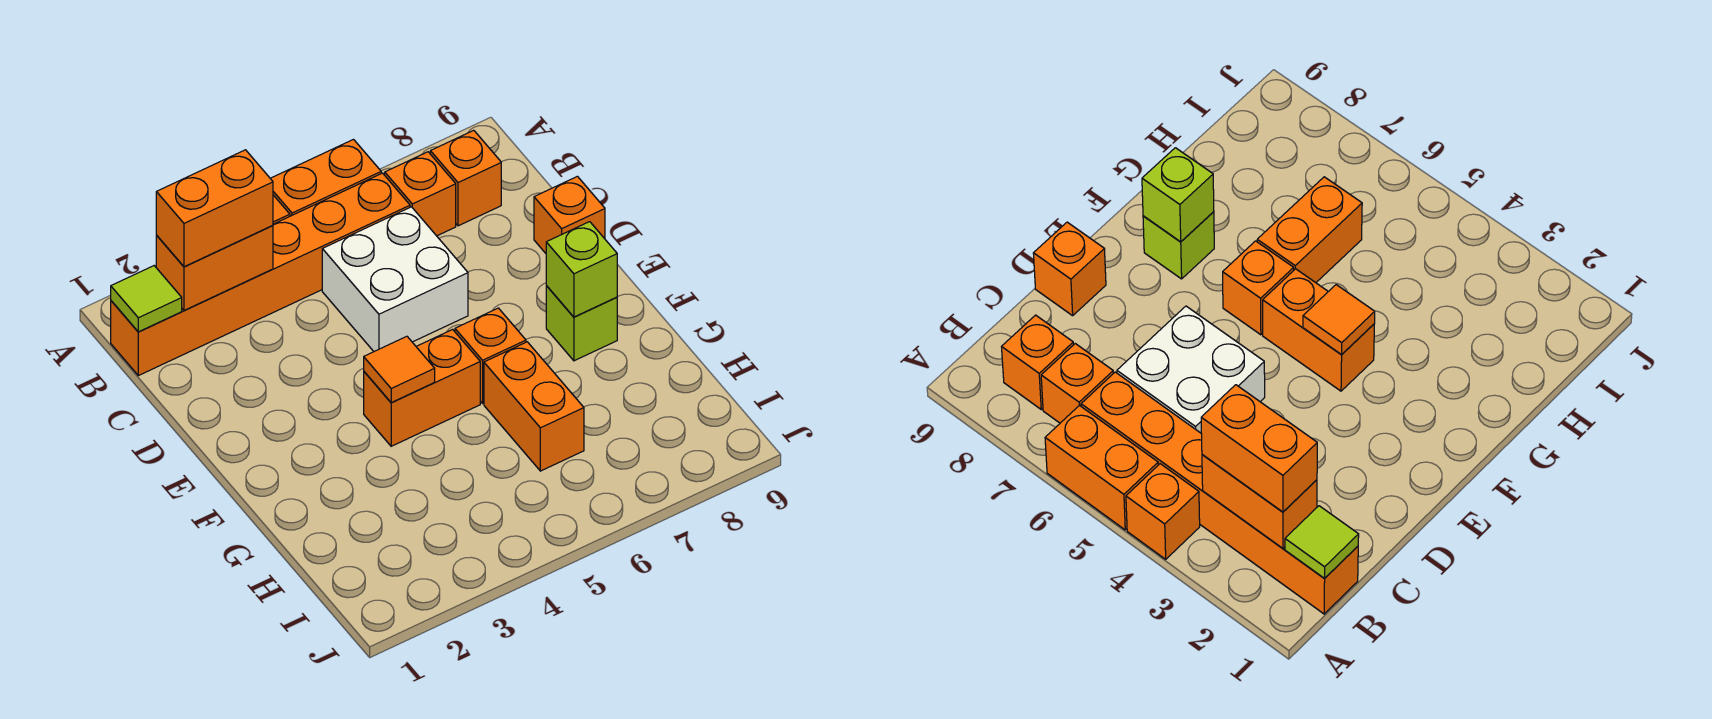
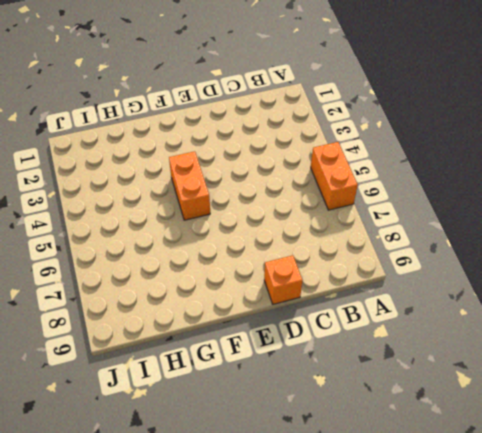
none -> orange 1x1 brick [1126,464,1200,559]
none -> orange 1x6 brick [111,173,410,376]
none -> orange 1x1 brick [385,152,456,236]

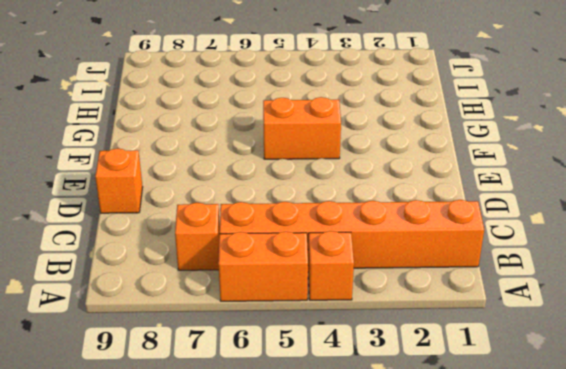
none -> orange 1x1 brick [430,130,501,226]
none -> white 2x2 brick [322,207,468,351]
none -> orange 1x1 brick [455,308,526,403]

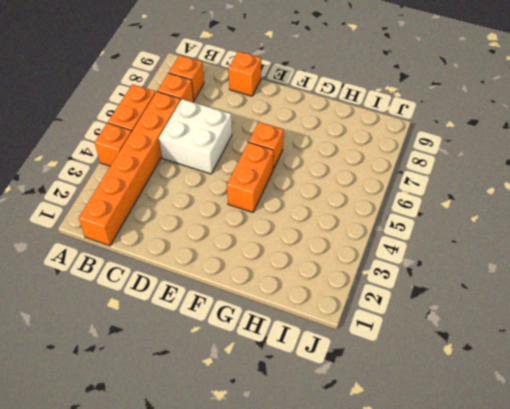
none -> lime 1x1 brick [546,286,617,361]
none -> orange 1x2 brick [484,342,584,471]
none -> lime 1x1 tile [111,266,182,332]

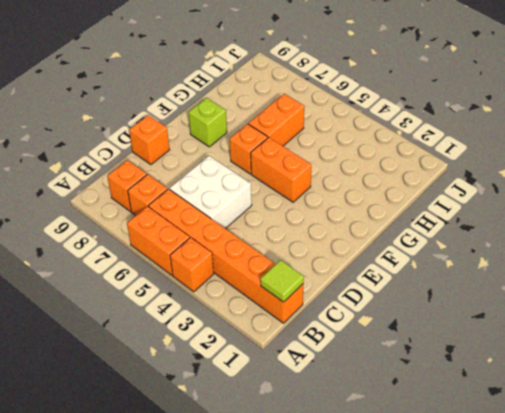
none -> orange 1x2 brick [156,225,273,310]
none -> orange 1x1 tile [364,336,435,402]
none -> lime 1x1 brick [546,222,617,317]

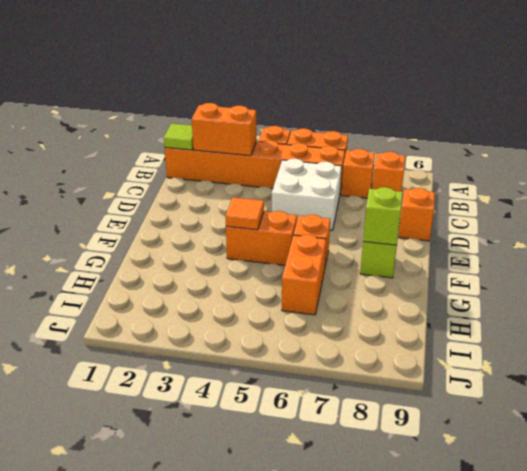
none -> orange 1x2 brick [156,150,273,267]

